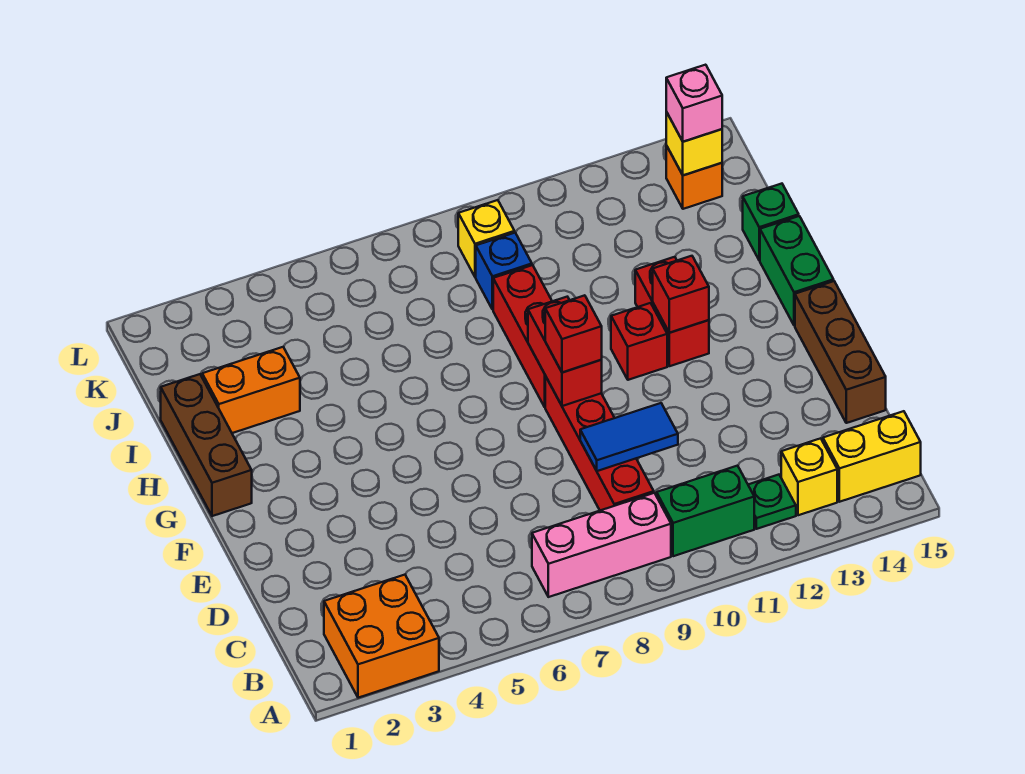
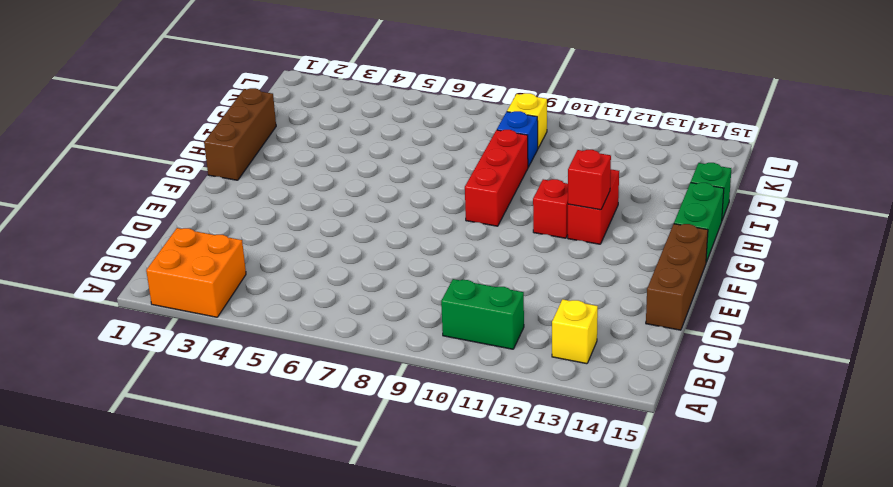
none -> pink 1x3 brick [532,493,671,597]
none -> green 1x1 plate [748,475,796,529]
none -> yellow 1x2 brick [823,411,921,502]

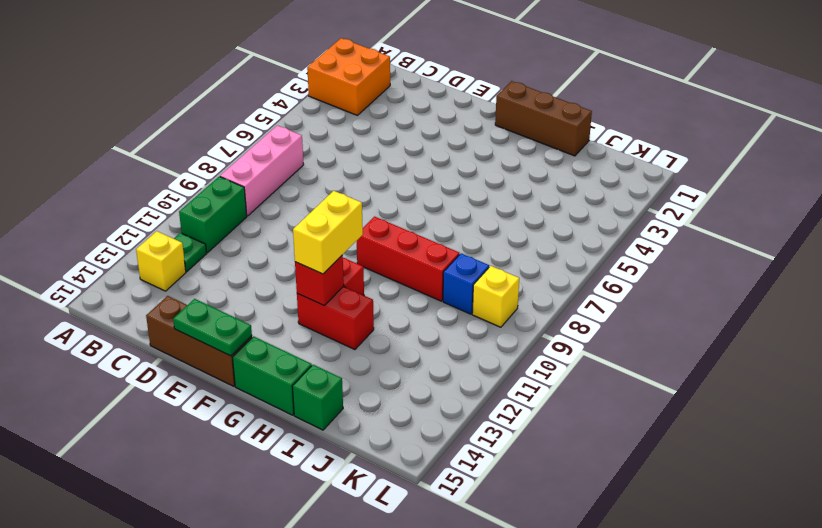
green 1x2 plate [173,299,252,356] -> none
yellow 1x2 brick [293,191,363,274] -> yellow 1x2 brick moved to [823,411,921,502]
none -> red 1x4 brick [545,376,654,510]
none -> orange 1x2 brick [202,347,300,433]
none -> orange 1x1 brick [666,146,722,209]

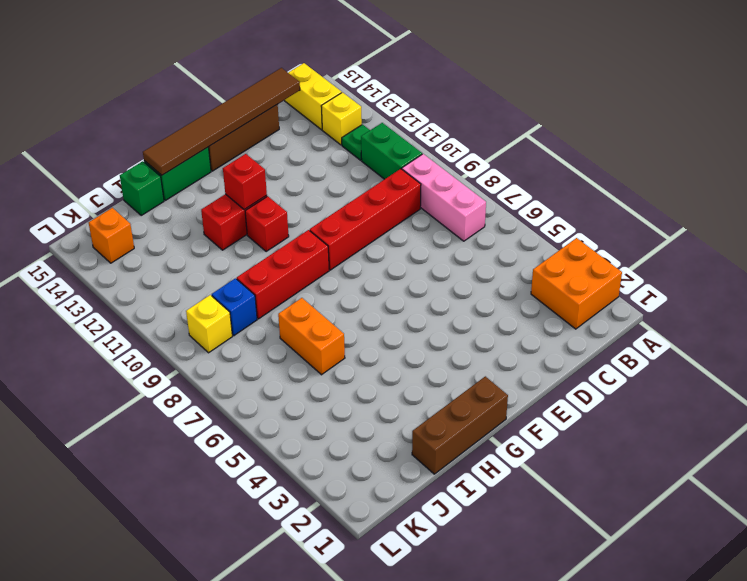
brown 1x6 tile [143,68,300,175] -> none
orange 1x2 brick [278,298,345,375] -> orange 1x2 brick moved to [202,347,300,433]
none -> blue 1x2 tile [580,403,678,471]
none -> red 1x2 brick [528,297,602,406]
none -> yellow 1x1 brick [666,112,722,175]

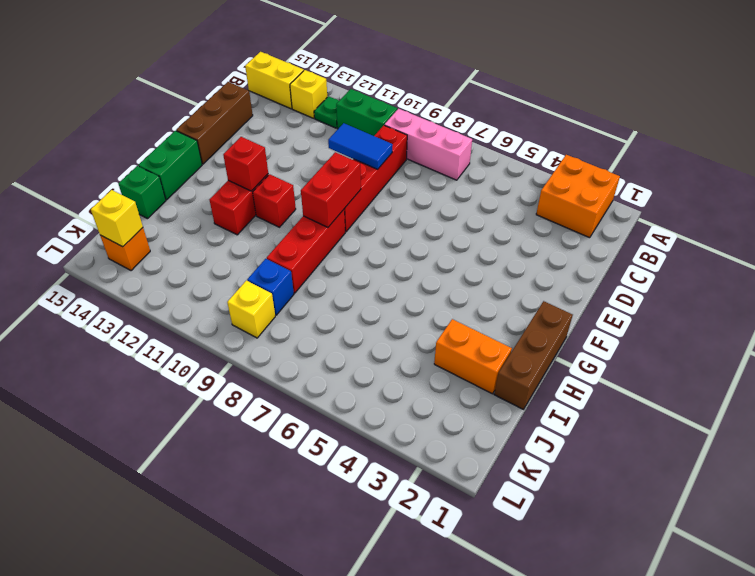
none -> red 1x1 brick [545,295,602,372]
none -> pink 1x1 brick [666,65,722,142]

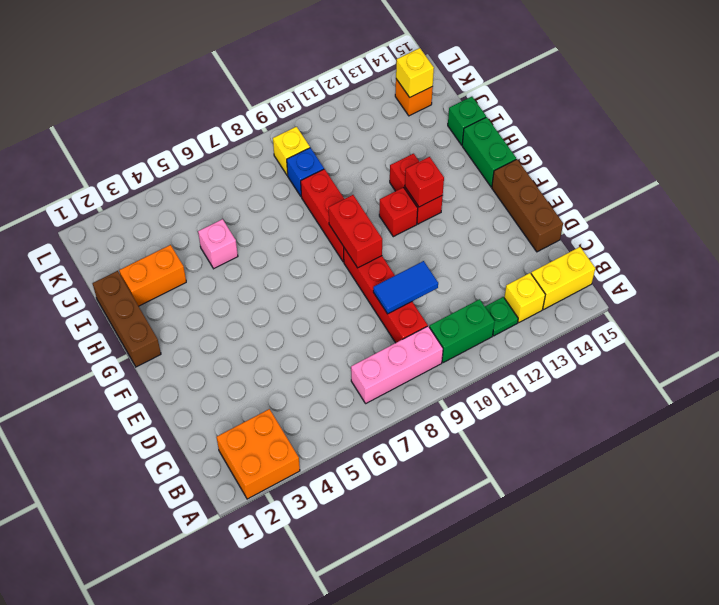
pink 1x1 brick [198,219,238,269] -> pink 1x1 brick moved to [666,65,722,142]
none -> red 1x1 brick [545,295,602,372]

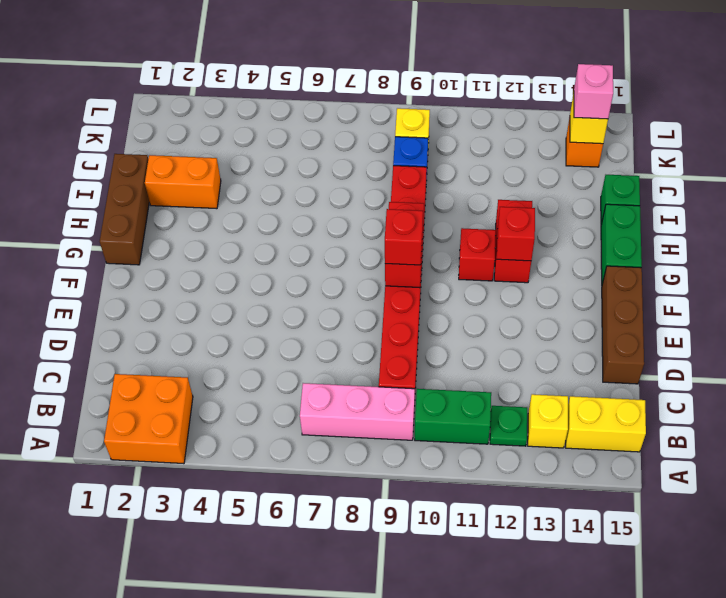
none -> blue 1x2 tile [580,403,678,471]

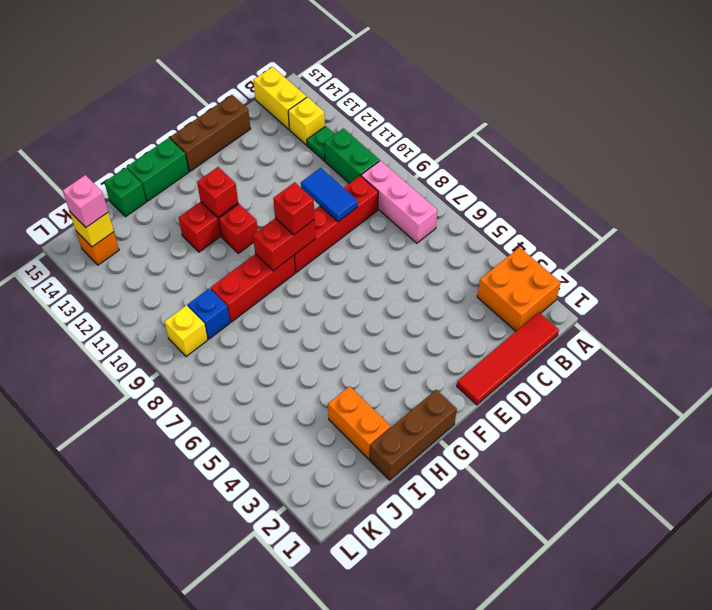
red 1x4 tile [457,312,559,405] -> none

